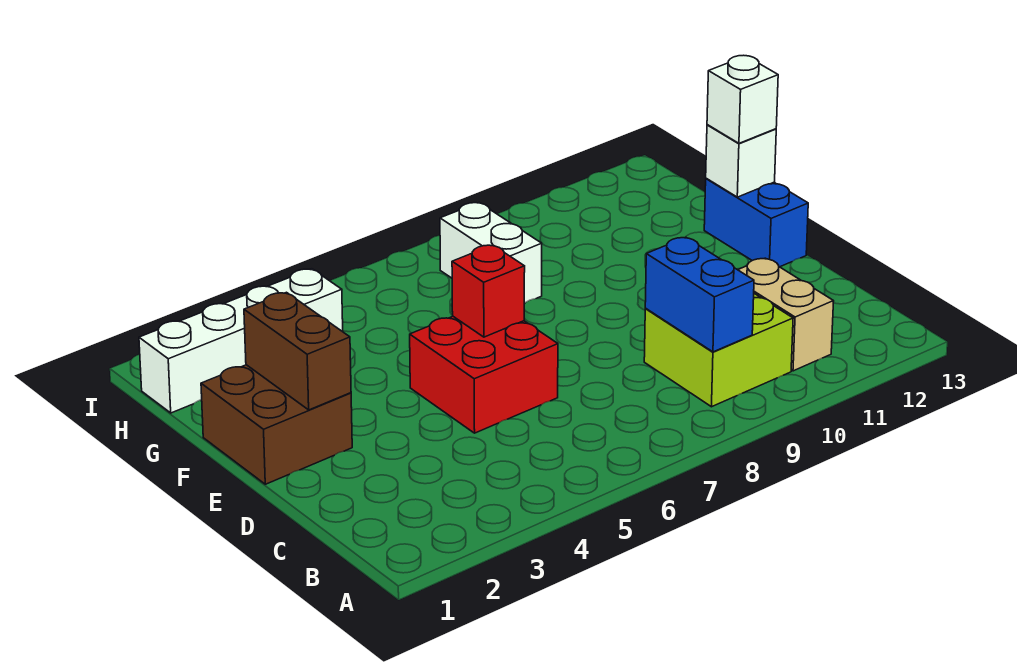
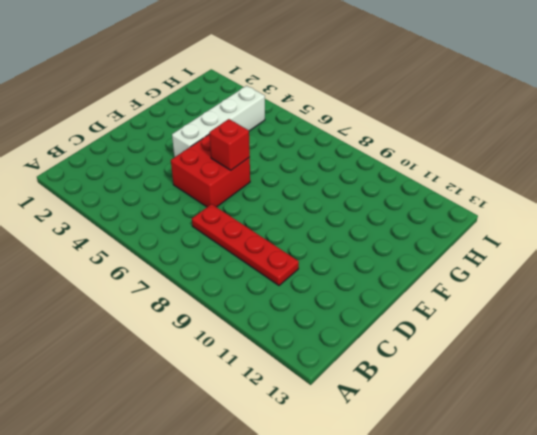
red 1x4 plate [192,204,299,286] -> lime 2x2 brick [644,294,793,407]
white 1x4 brick [172,86,265,157] -> white 1x4 brick turned to [139,269,343,413]
none -> tan 1x2 brick [738,258,834,371]
none -> brown 2x2 brick [201,365,352,484]
none -> blue 1x2 brick [704,178,808,267]

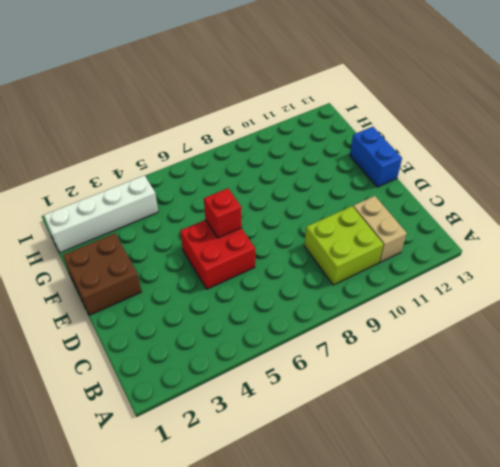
none -> white 1x2 brick [440,203,542,303]
none -> blue 1x2 brick [645,237,754,352]
none -> brown 1x2 brick [244,292,351,410]

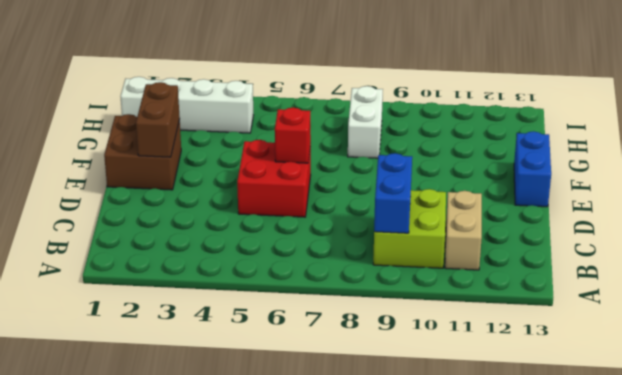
none -> white 1x1 brick [706,125,776,197]
none -> white 1x1 brick [707,55,778,143]

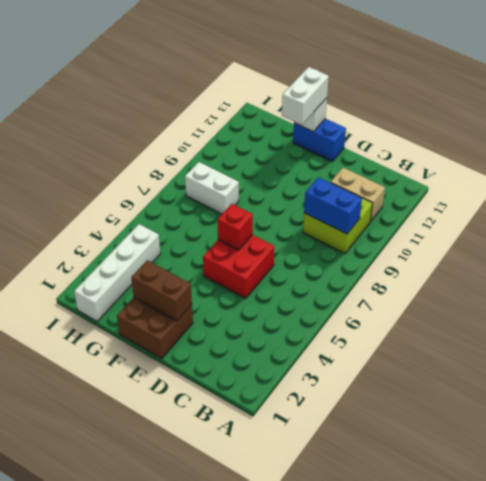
white 1x2 brick [282,67,329,125] -> white 1x1 brick [707,55,778,143]

